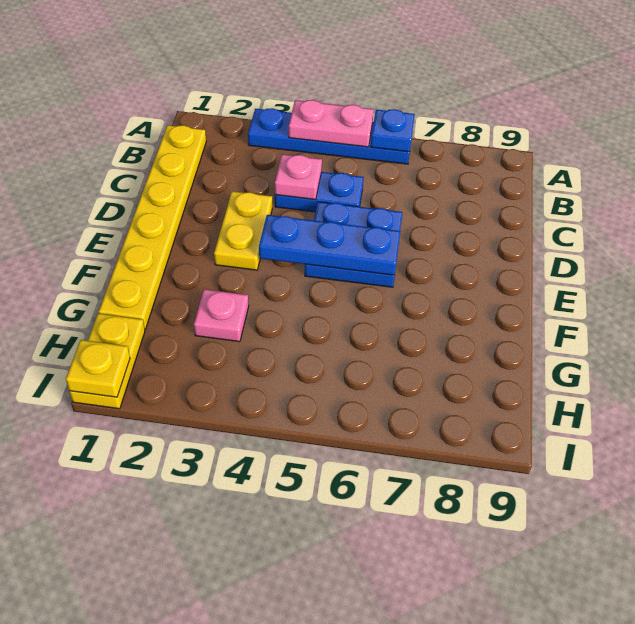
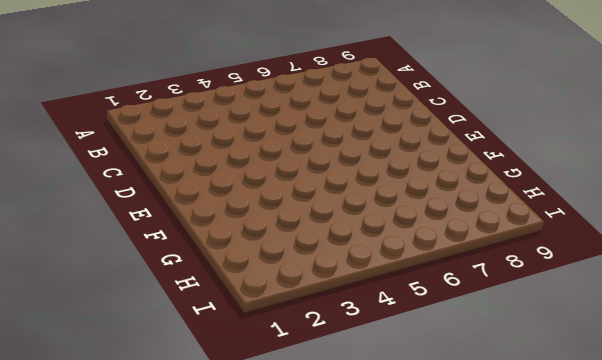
none -> blue 1x4 plate [248,108,410,164]
none -> yellow 1x6 plate [99,125,206,329]
none -> blue 1x2 plate [275,172,364,212]

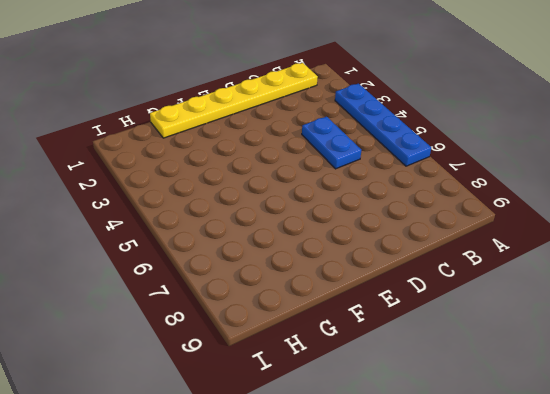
none -> yellow 1x2 plate [214,191,272,270]
none -> blue 2x2 plate [305,202,402,287]
none -> pink 1x1 plate [194,289,249,342]

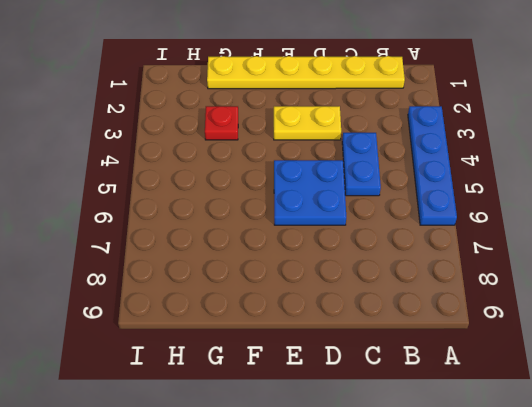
red 1x1 plate [205,106,238,140] -> pink 1x1 plate [194,289,249,342]
none -> yellow 1x2 plate [69,314,145,409]
none -> pink 1x2 plate [289,100,374,147]
none -> blue 1x1 plate [371,109,415,152]

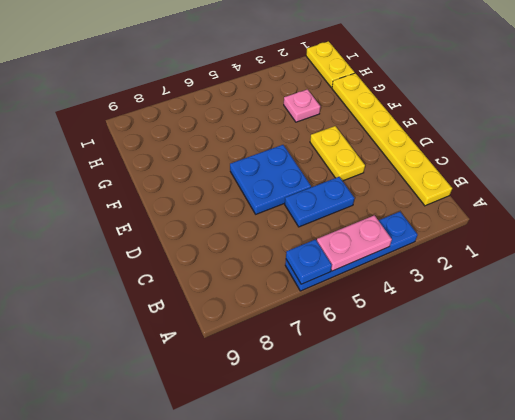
none -> pink 1x1 plate [275,154,322,199]
none -> blue 1x3 plate [259,215,400,275]
none -> yellow 1x1 plate [66,340,130,397]

